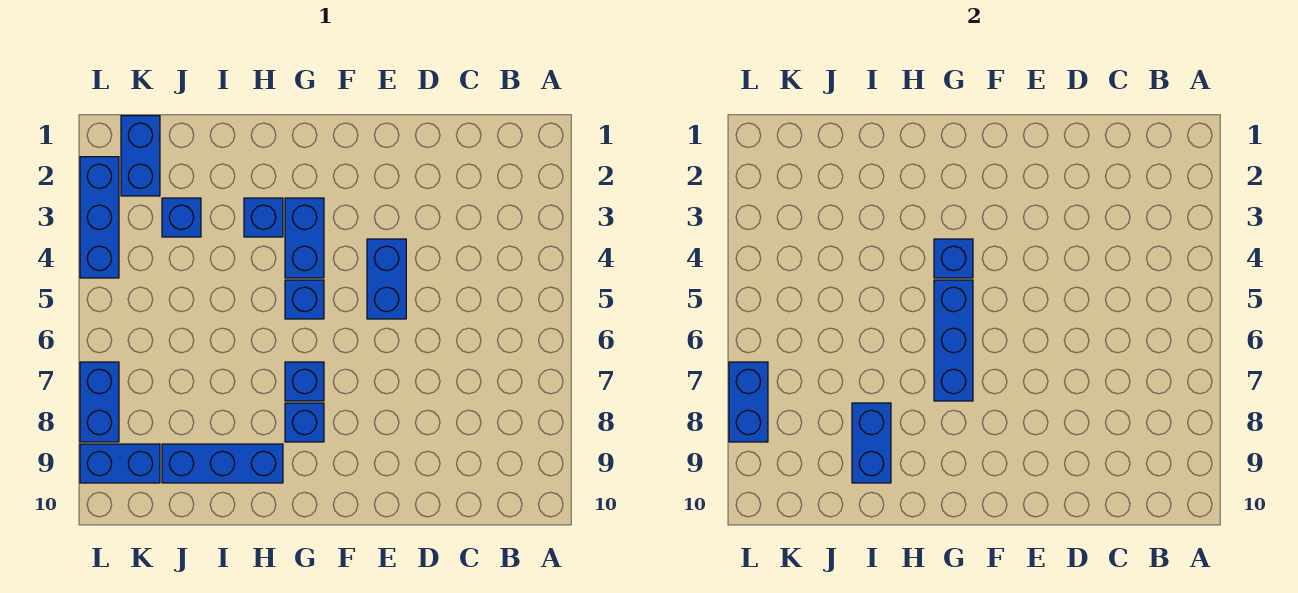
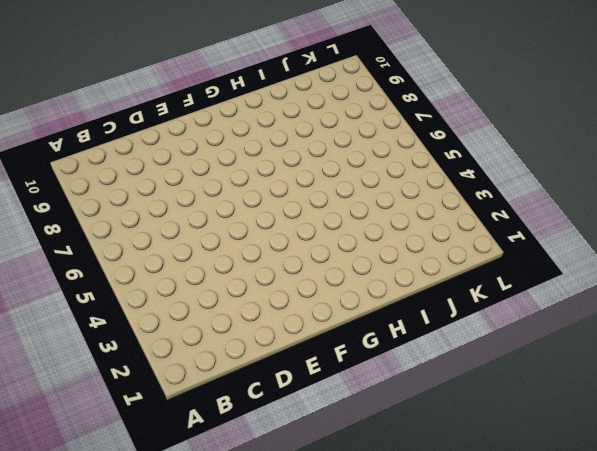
none -> blue 1x2 brick [367,239,406,319]
none -> blue 1x2 brick [285,198,324,278]
none -> blue 1x1 brick [285,280,324,319]

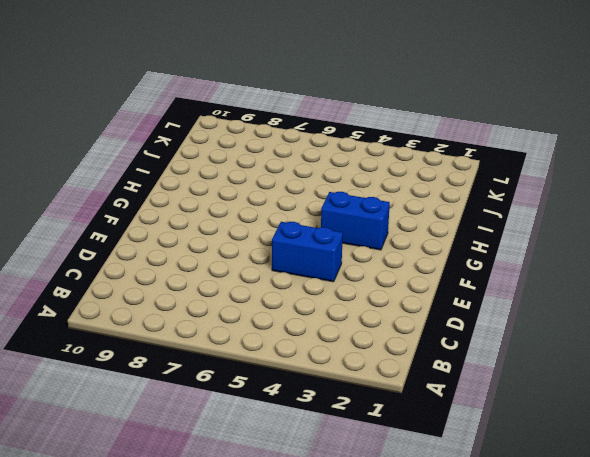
none -> blue 1x1 brick [285,280,324,319]
none -> blue 1x1 brick [285,362,324,401]
none -> blue 1x1 brick [285,403,324,442]

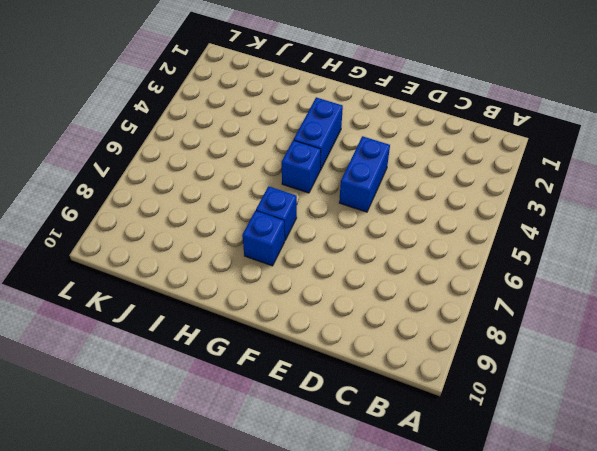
none -> blue 1x1 brick [244,198,283,237]
none -> blue 1x3 brick [162,444,283,483]
none -> blue 1x1 brick [162,198,201,237]

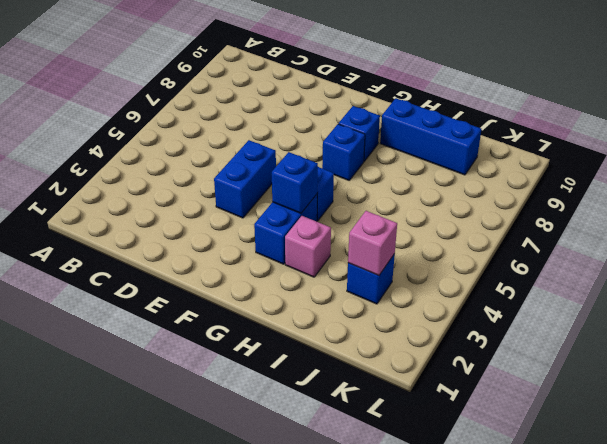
pink 1x1 brick [285,216,331,277] -> blue 1x1 brick [244,198,283,237]
pink 1x1 brick [348,211,397,276] -> none
none -> blue 1x2 brick [121,116,160,196]
none -> blue 1x2 brick [80,444,160,483]
none -> blue 1x3 brick [80,157,119,278]

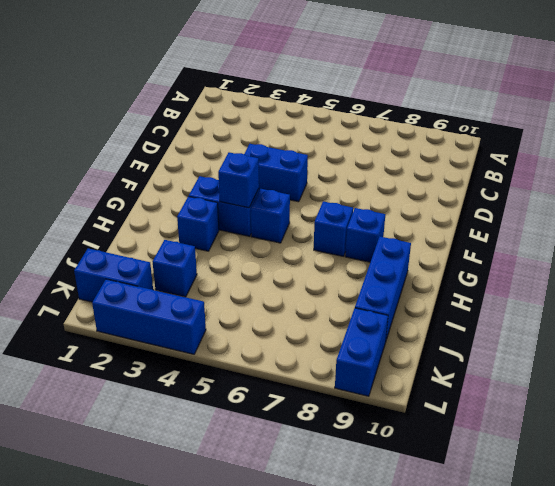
none -> blue 1x2 brick [80,362,119,442]
none -> blue 1x3 brick [934,280,973,401]
none -> blue 1x2 brick [852,403,891,483]

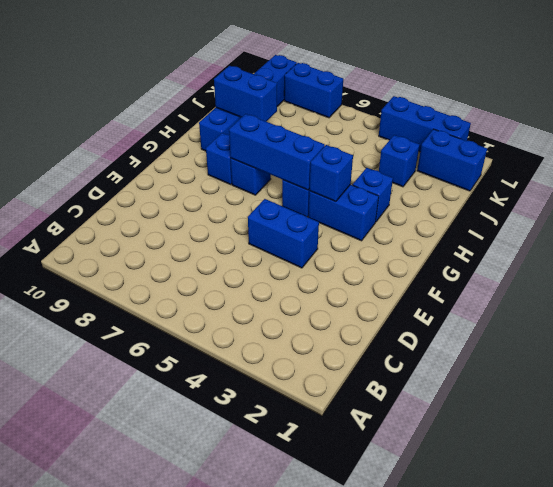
none -> blue 1x2 brick [729,362,768,442]

